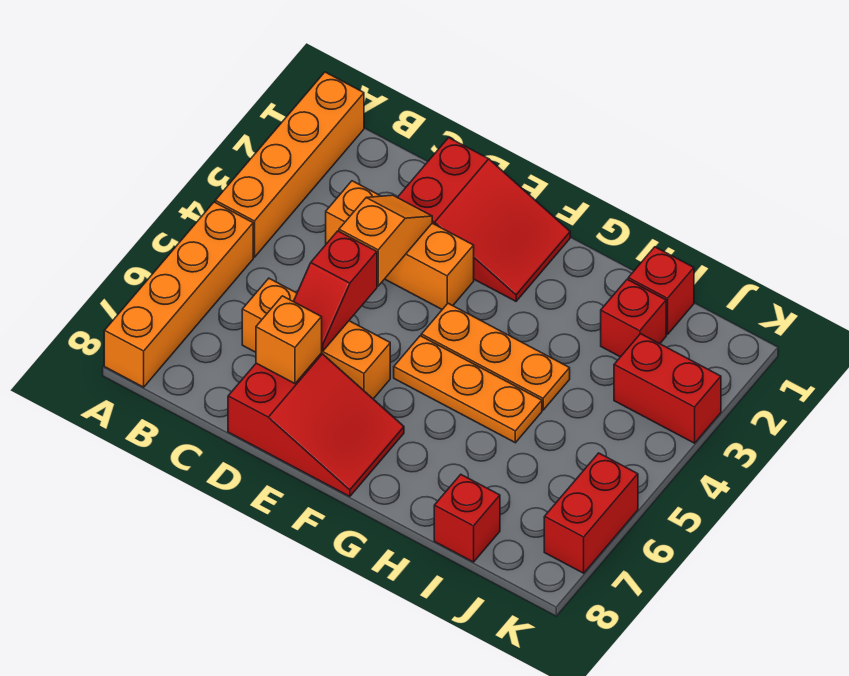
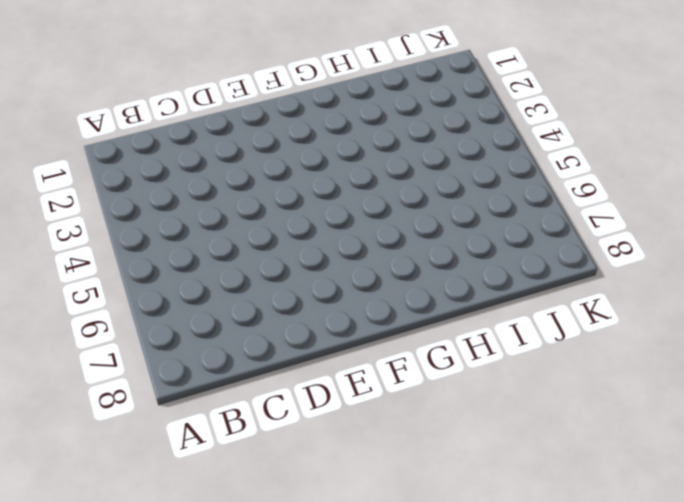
none -> orange 1x4 brick [215,72,364,257]
none -> orange 1x4 brick [104,202,253,387]
none -> orange 1x3 brick [326,181,474,309]

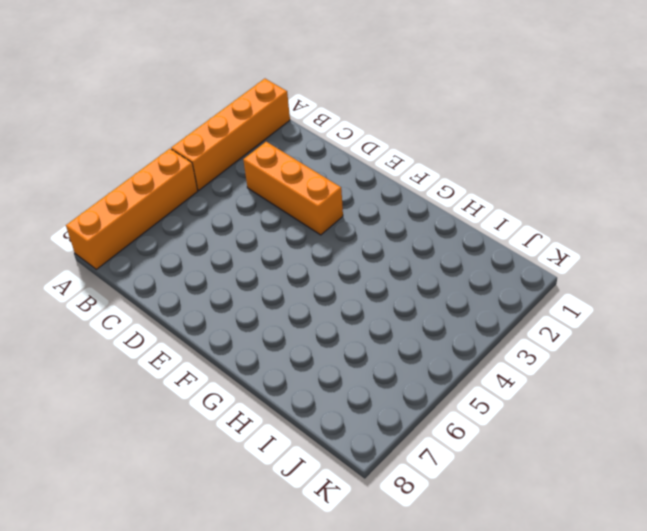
none -> orange 1x3 brick [242,278,390,399]
none -> red 2x3 slope [397,138,570,301]
none -> red 2x3 slope [228,353,404,497]

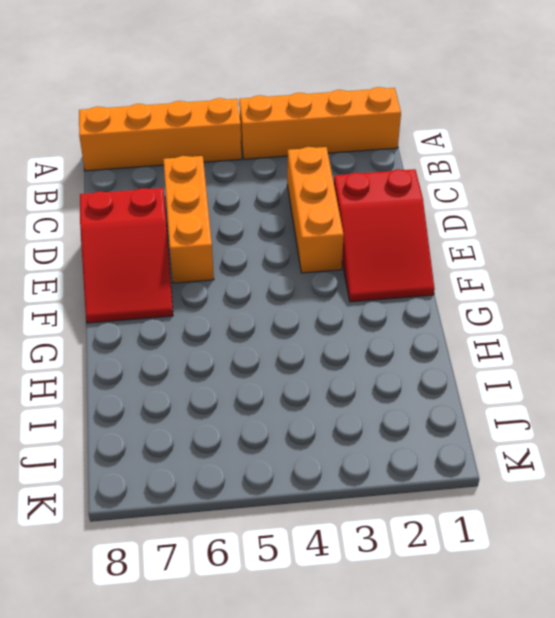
none -> orange 1x3 plate [421,303,570,410]
none -> orange 1x3 plate [394,336,542,443]
none -> red 1x1 brick [628,247,694,335]

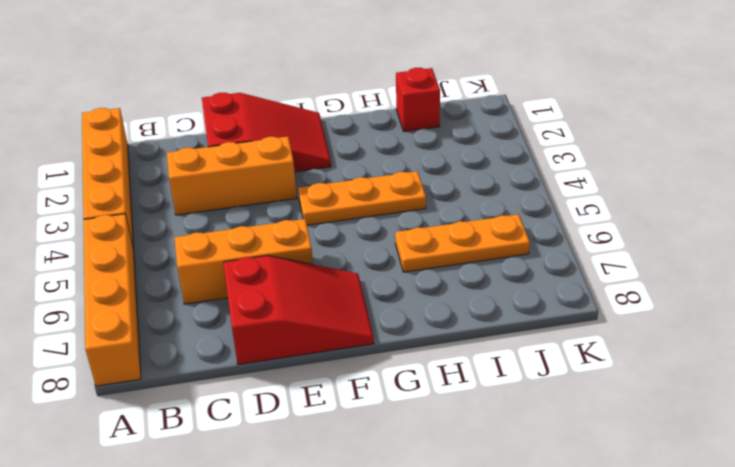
orange 1x3 plate [395,214,530,272] -> orange 1x3 plate moved to [394,336,542,443]
none -> red 1x1 brick [601,279,666,357]
none -> red 1x1 brick [434,475,500,562]
none -> red 1x2 brick [614,334,721,443]

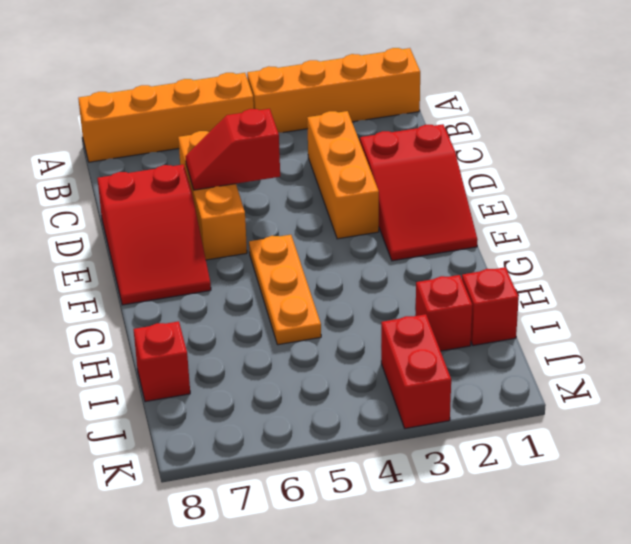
none -> orange 1x3 plate [421,303,570,410]
none -> red 1x2 brick [544,453,638,573]
none -> orange 1x2 slope [339,195,432,286]

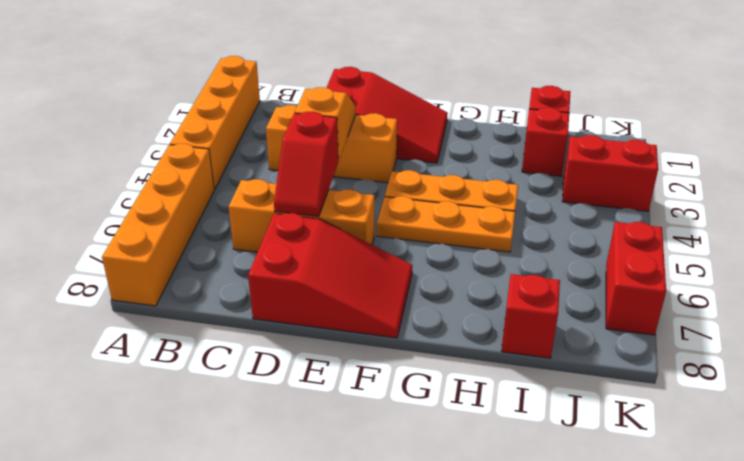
none -> orange 1x1 brick [256,296,322,384]

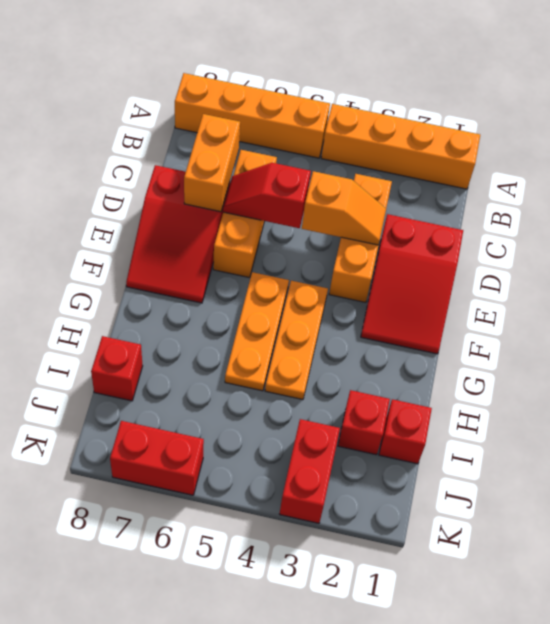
orange 1x2 brick [184,114,240,212] -> orange 1x1 brick [256,296,322,384]

